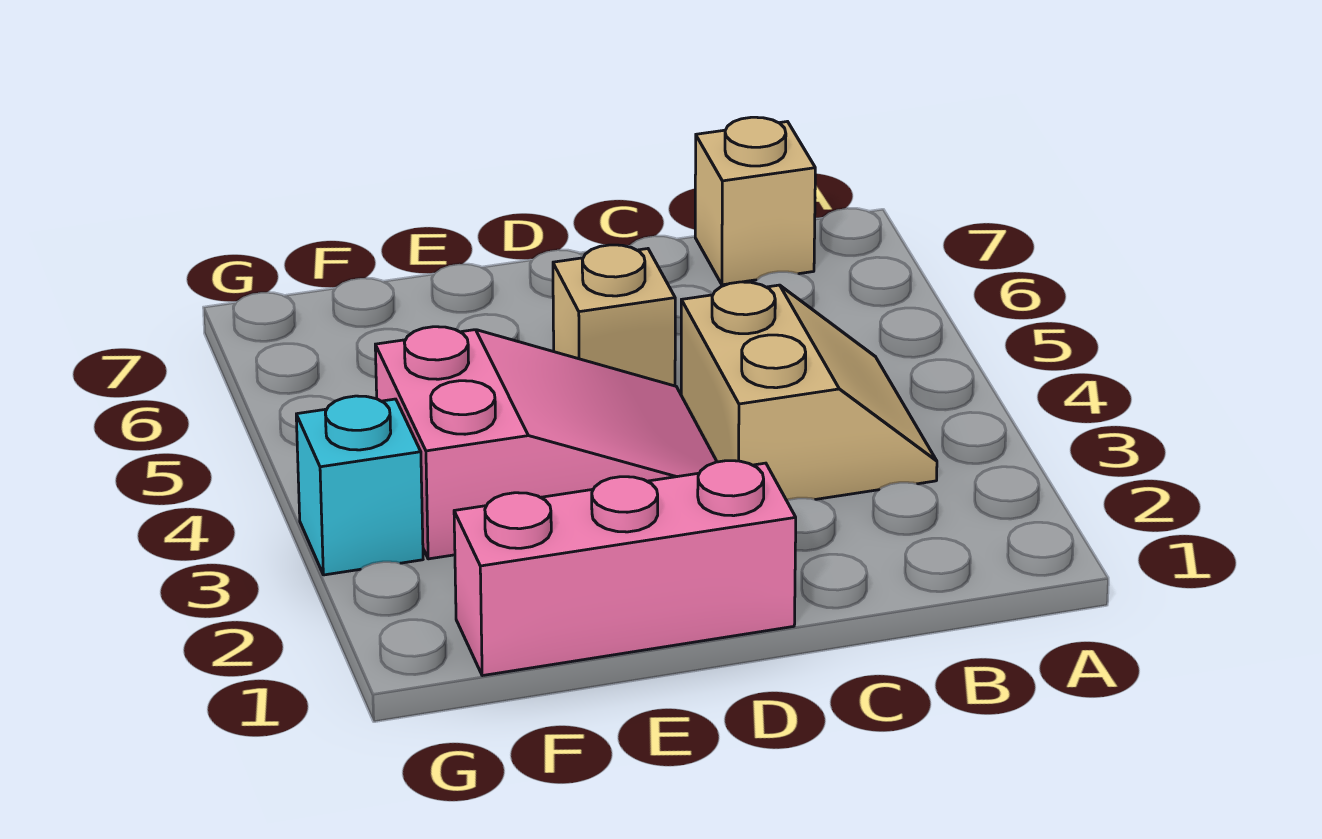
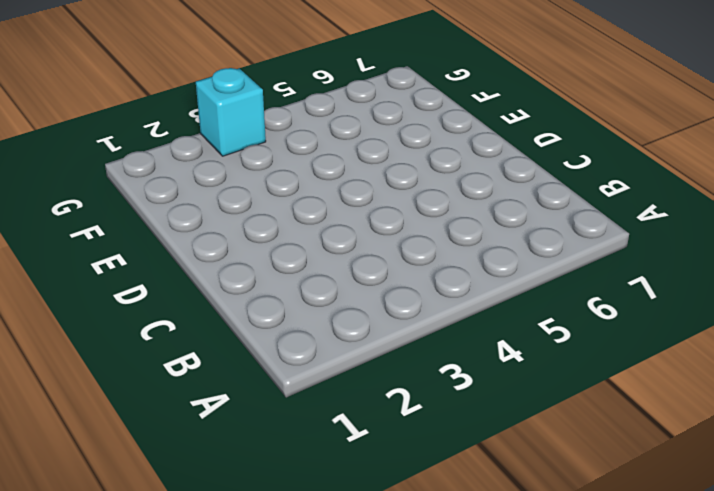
none -> tan 2x2 slope [681,282,937,500]
none -> tan 1x1 brick [695,117,815,285]

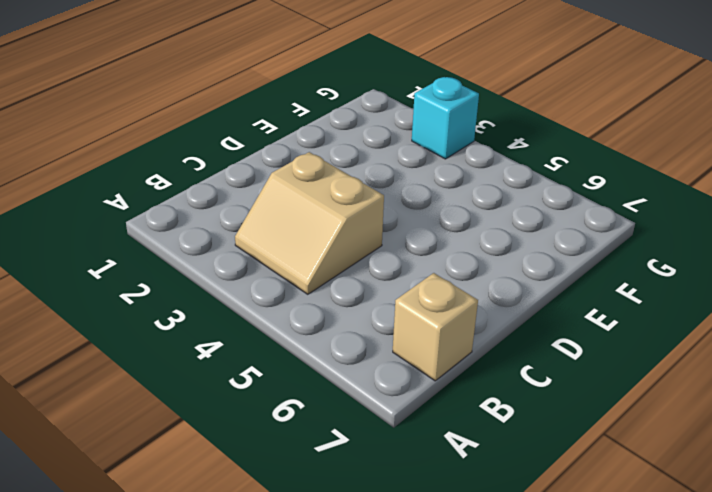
none -> pink 1x3 brick [454,461,796,676]
none -> pink 2x3 slope [375,327,717,559]

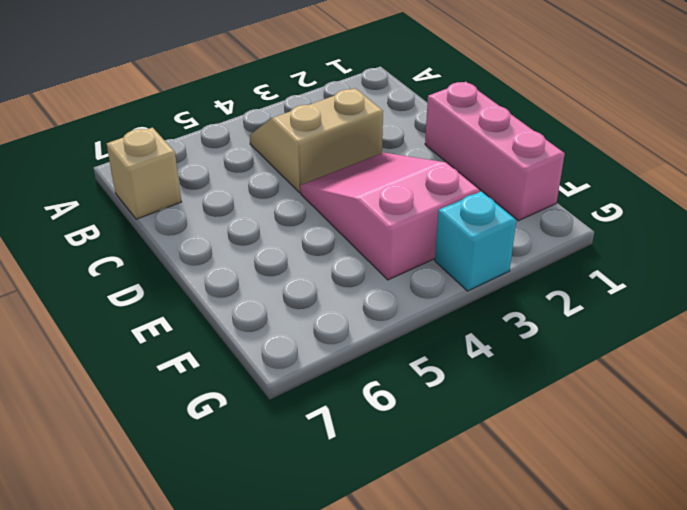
none -> tan 1x1 brick [553,245,675,386]

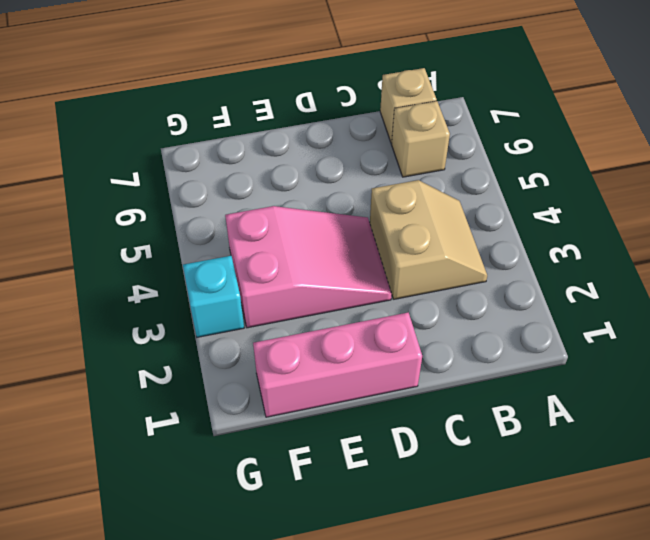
tan 1x1 brick [391,101,450,177] -> tan 1x1 brick moved to [553,245,675,386]

